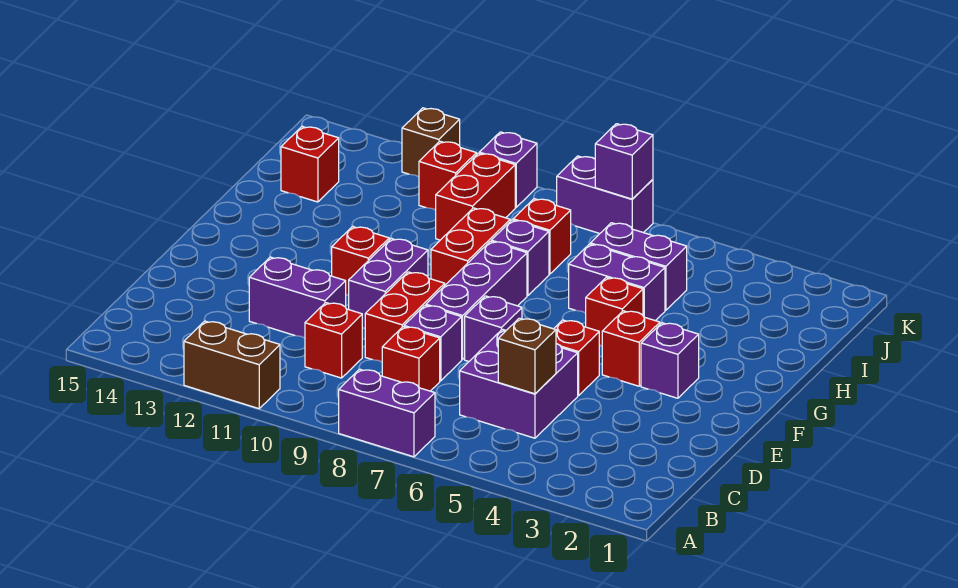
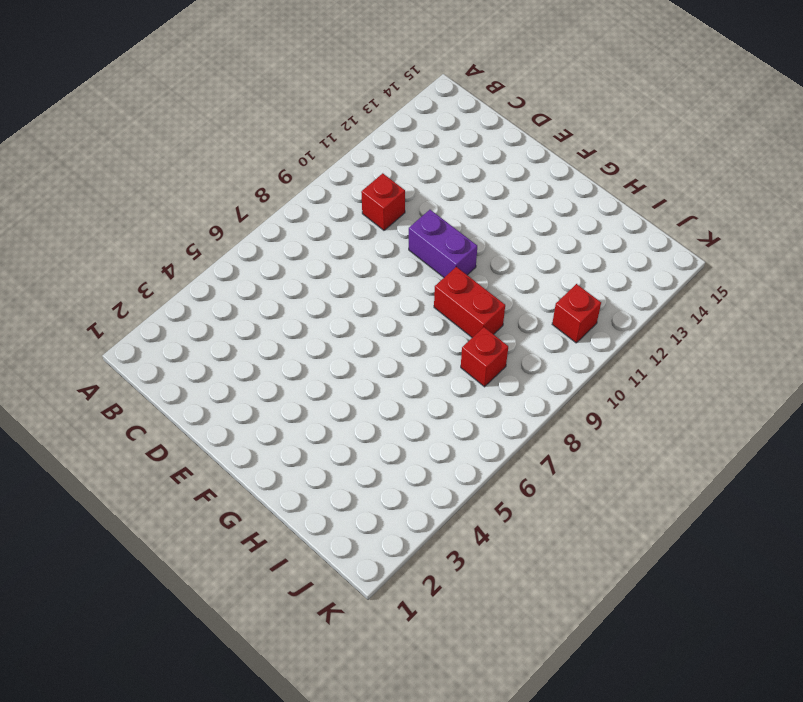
none -> purple 1x2 brick [339,369,435,457]
none -> brown 1x2 brick [184,321,280,409]
none -> purple 2x2 brick [460,329,578,438]

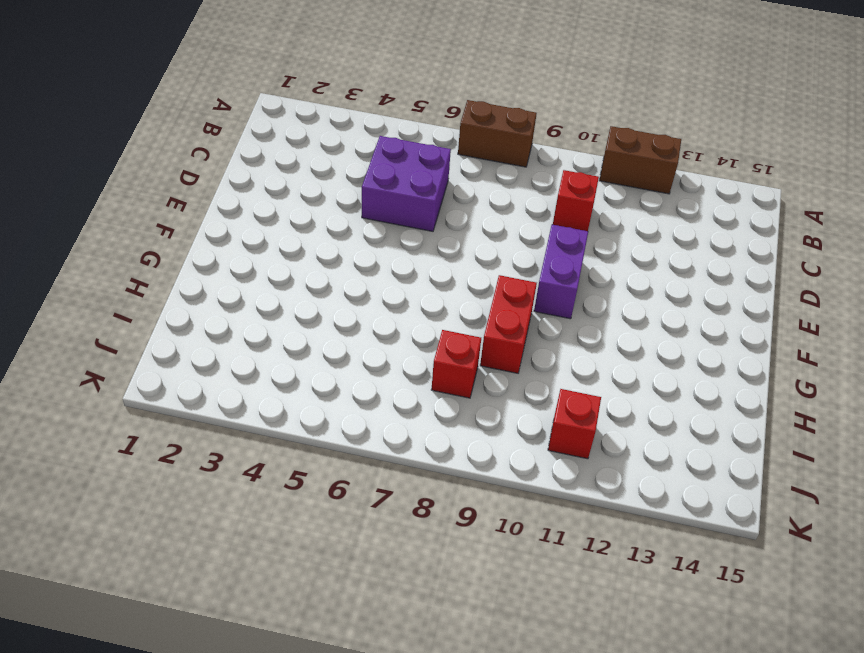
brown 1x2 brick [458,100,537,167] -> purple 1x2 brick [339,369,435,457]
none -> red 1x1 brick [382,327,440,391]
none -> purple 1x1 brick [404,305,462,381]
none -> red 1x2 brick [365,272,445,362]

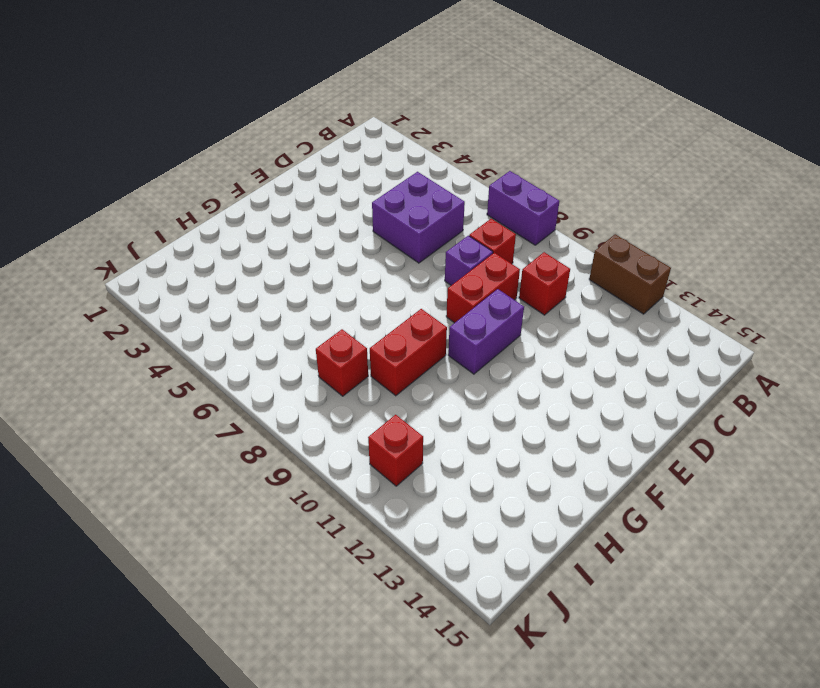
none -> purple 1x2 brick [249,257,346,338]
none -> red 1x1 brick [554,320,599,396]
none -> purple 1x1 brick [465,296,522,361]

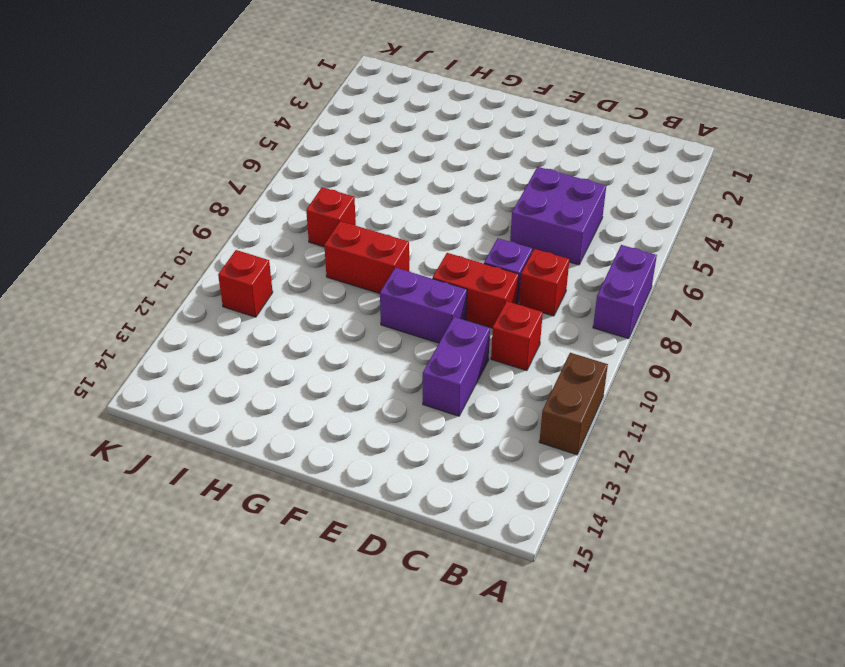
none -> red 1x1 brick [554,320,599,396]
none -> purple 1x1 brick [465,296,522,361]
none -> purple 1x3 brick [426,241,527,359]

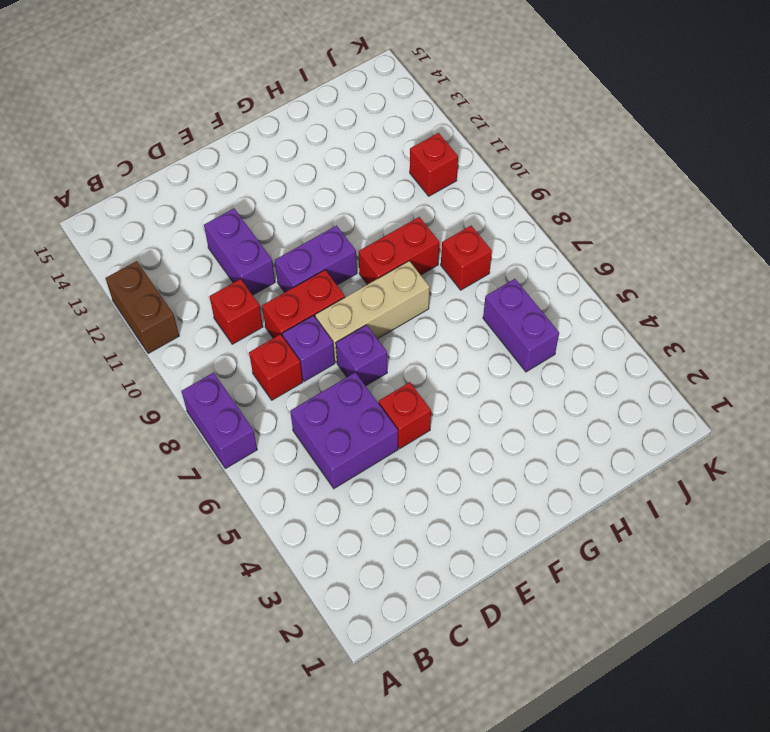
tan 1x3 brick [315,261,430,363] -> purple 1x3 brick [426,241,527,359]
none -> purple 1x1 brick [641,323,699,398]
none -> red 1x1 brick [602,311,660,386]
none -> red 1x1 brick [332,227,389,296]

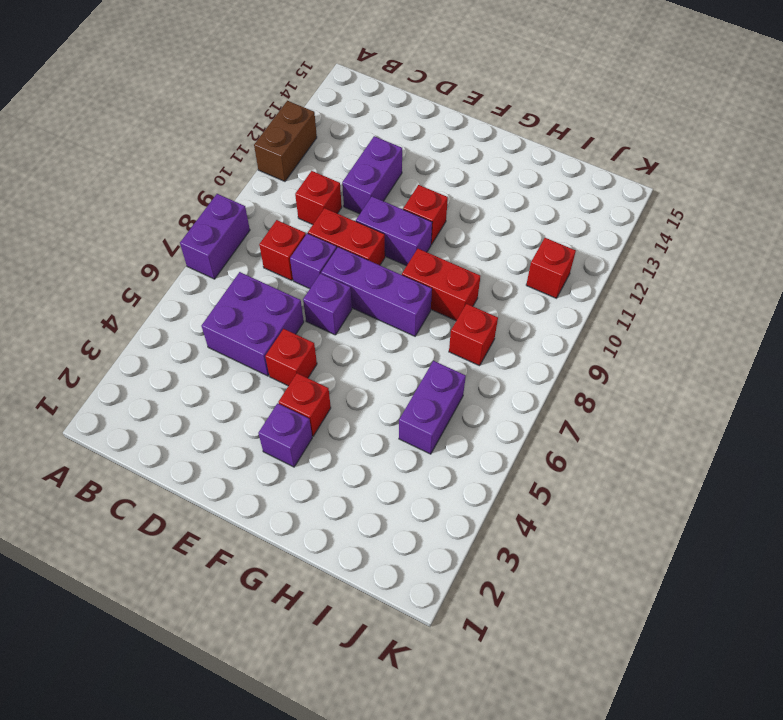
none -> red 1x1 brick [586,277,643,346]
none -> purple 1x2 brick [569,244,665,321]
none -> purple 1x1 brick [491,220,549,295]

